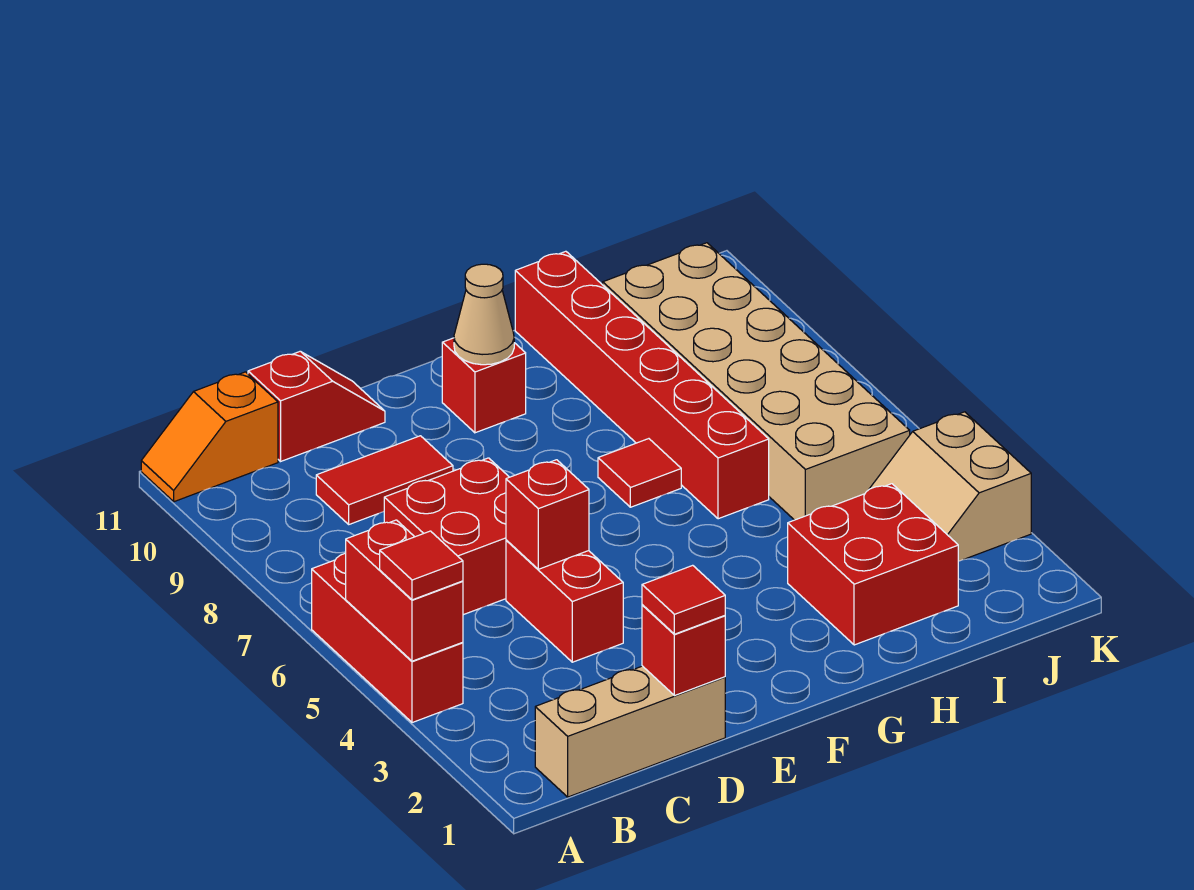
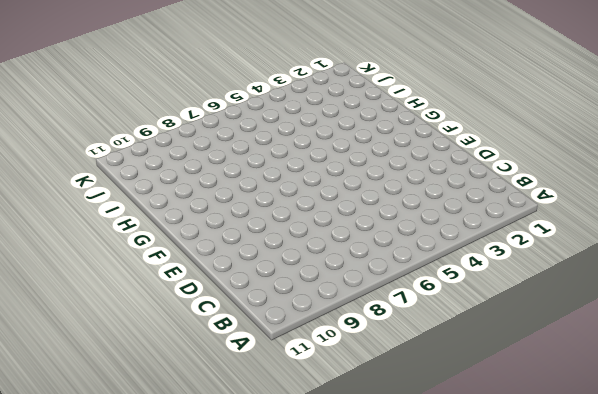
none -> red 1x3 brick [312,553,463,723]
none -> orange 1x2 slope [141,372,278,502]
none -> tan 1x3 brick [535,666,725,797]

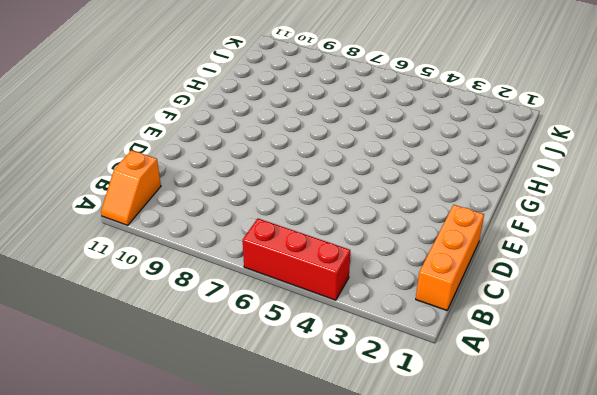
orange 1x3 brick [416,205,484,310] -> tan 1x3 brick [535,666,725,797]
none -> red 2x2 brick [384,458,509,615]
none -> red 1x2 tile [316,436,453,524]
none -> red 1x2 slope [248,351,385,461]

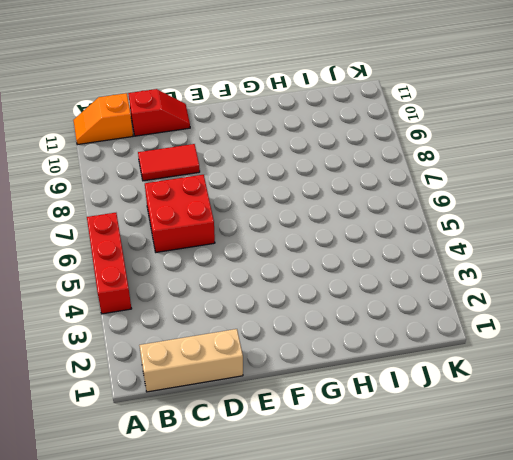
none -> red 1x2 brick [506,540,623,662]
none -> red 1x1 brick [442,338,526,433]
none -> red 1x1 tile [598,439,681,507]

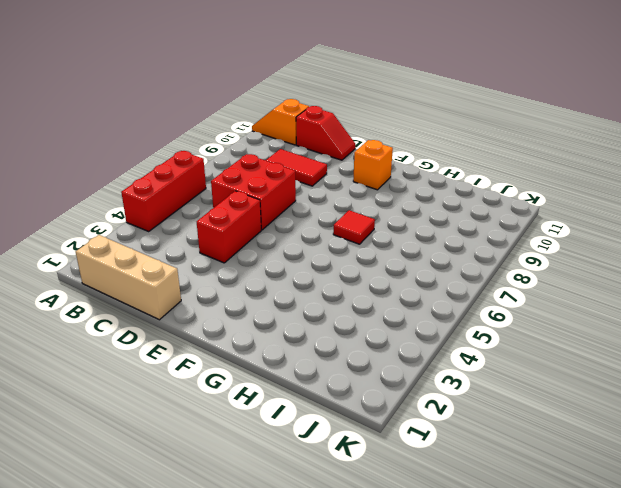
orange 1x1 brick [353,140,393,190] -> red 1x1 brick [442,338,526,433]
none -> red 2x2 brick [788,484,958,645]
none -> red 1x6 brick [515,251,769,519]
none -> tan 2x6 brick [603,243,910,520]

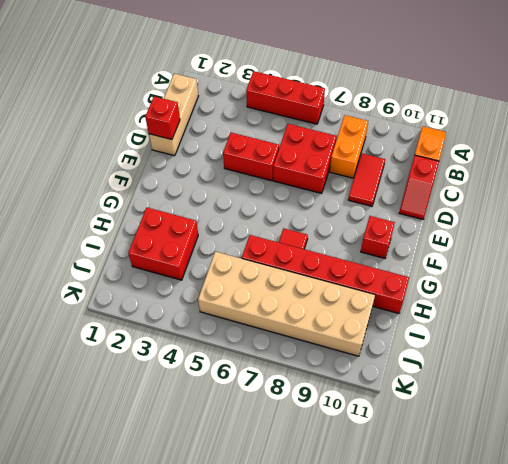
orange 1x2 brick [330,115,368,178] -> none
none -> tan 2x2 slope [870,412,1031,561]
none -> red 1x2 brick [346,520,463,661]
none -> red 1x1 brick [506,460,589,569]

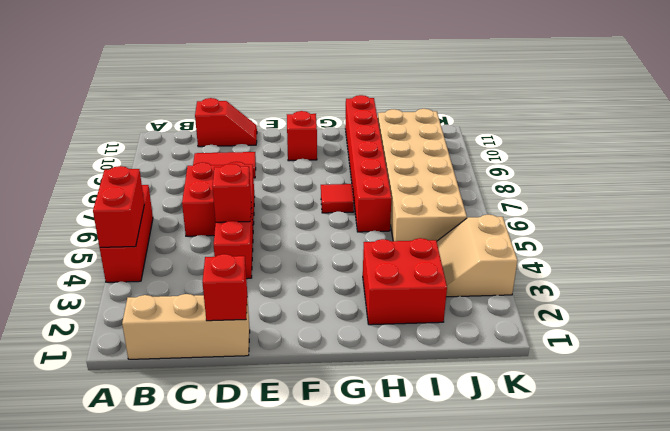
none -> orange 1x2 slope [141,372,278,502]
none -> tan 1x1 cone [454,264,514,365]
none -> red 1x1 tile [380,531,463,600]

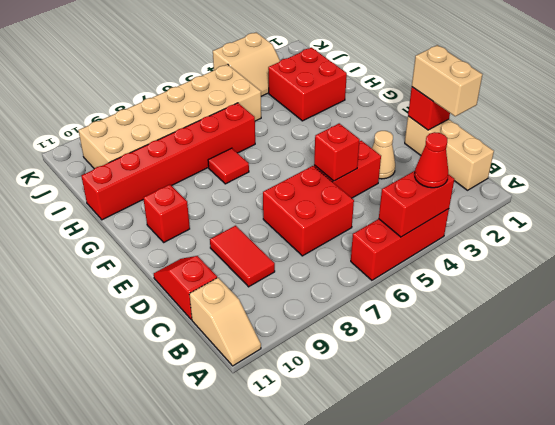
red 1x1 cone [415,132,448,188] -> red 1x1 tile [380,531,463,600]
tan 1x2 slope [189,278,261,366] -> orange 1x2 slope [141,372,278,502]
tan 1x2 brick [412,45,482,116] -> red 1x1 tile [642,565,725,634]
tan 1x1 cone [372,131,395,179] -> tan 1x1 cone moved to [454,264,514,365]

